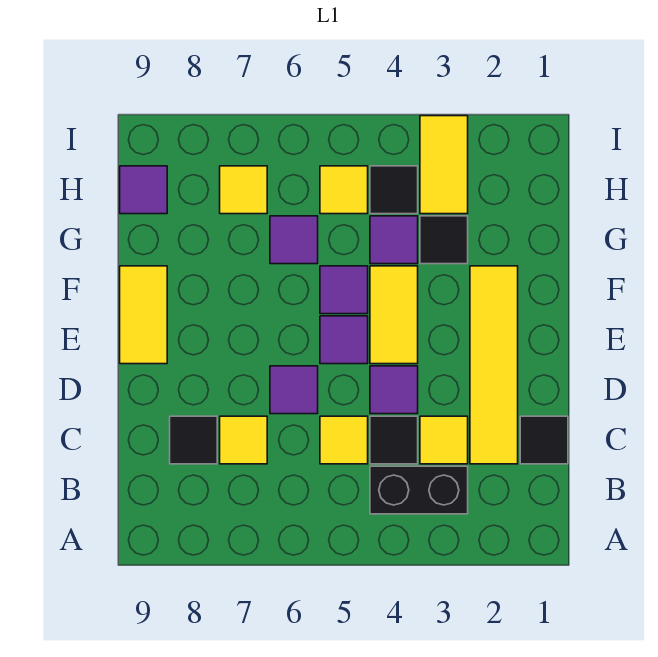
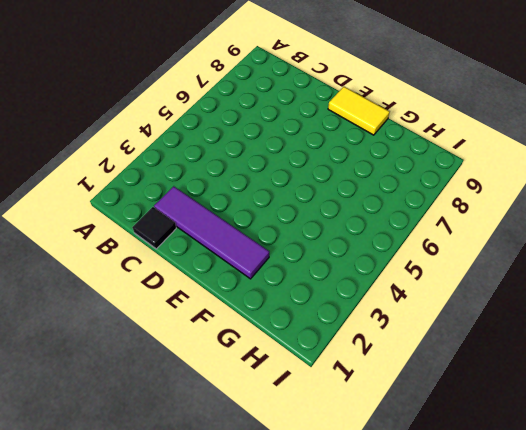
purple 1x4 tile [154,186,269,279] -> yellow 1x4 tile [470,266,518,464]
none -> black 1x2 brick [370,466,468,514]
none -> yellow 1x1 tile [420,416,468,464]
none -> black 1x1 tile [370,416,418,464]

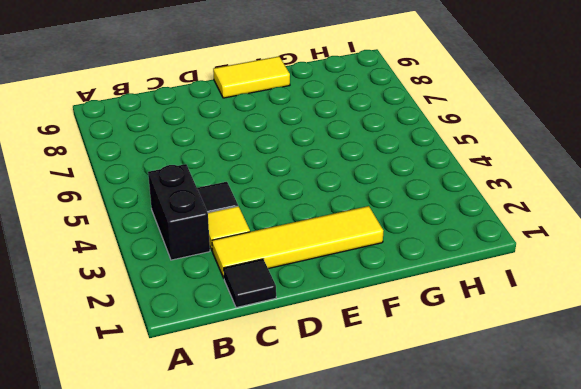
none -> yellow 1x1 tile [320,416,368,464]
none -> yellow 1x1 tile [220,416,267,464]
none -> black 1x1 tile [170,416,217,464]

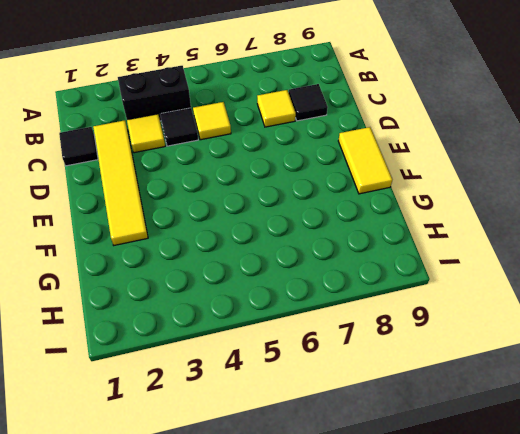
none -> purple 1x1 tile [370,366,418,414]
none -> purple 1x1 tile [270,366,318,414]
none -> yellow 1x2 tile [370,266,418,364]

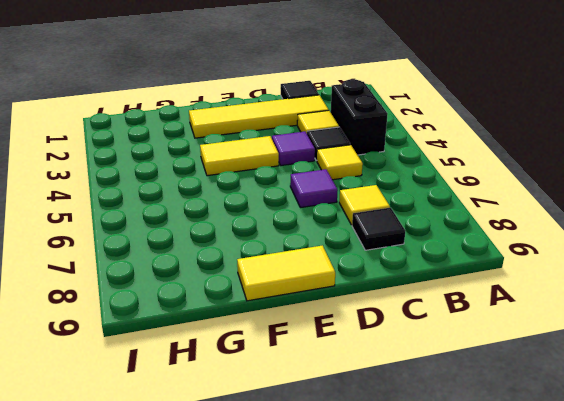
none -> purple 1x1 tile [320,316,368,364]
none -> purple 1x1 tile [320,266,368,314]
none -> black 1x1 tile [420,216,468,264]

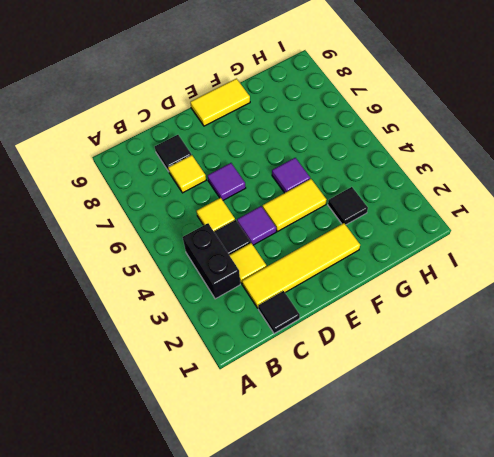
none -> purple 1x1 tile [320,316,368,364]
none -> purple 1x1 tile [370,216,418,264]
none -> purple 1x1 tile [270,216,318,264]

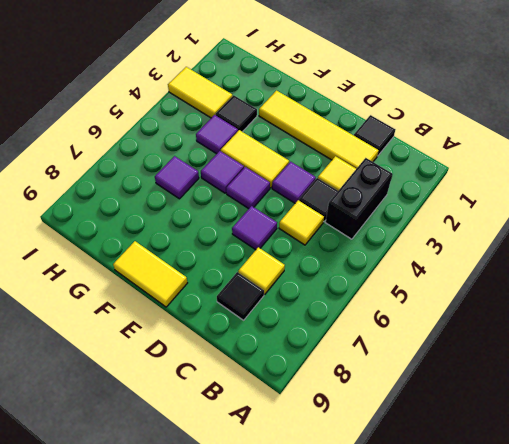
none -> black 1x1 tile [370,166,418,214]
none -> yellow 1x1 tile [320,166,368,214]
none -> yellow 1x1 tile [220,166,267,214]

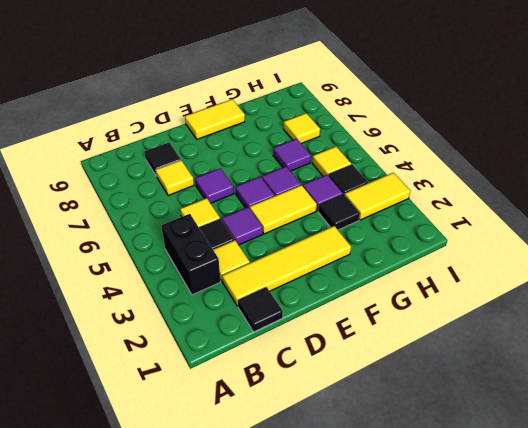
none -> purple 1x1 tile [120,166,167,214]

